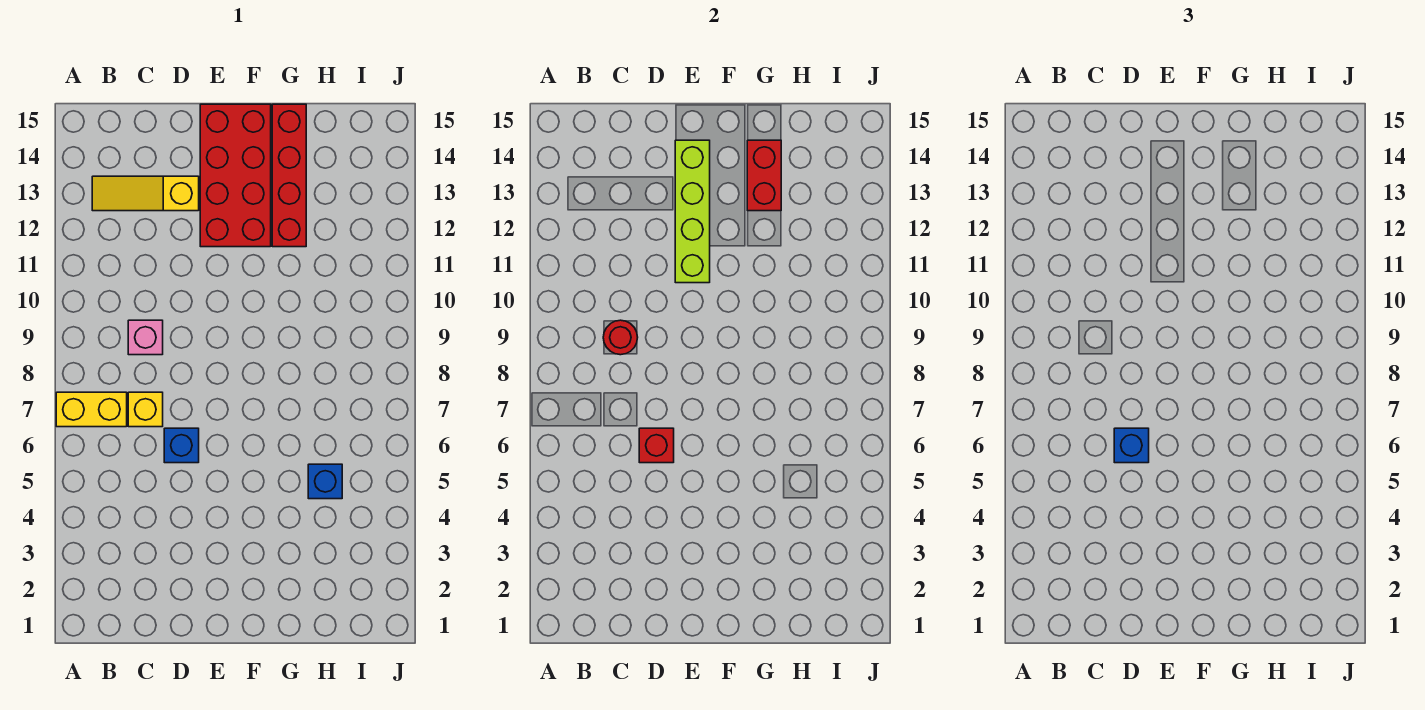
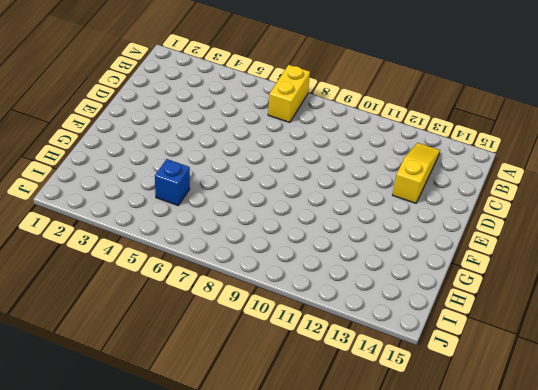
none -> yellow 1x1 brick [128,392,163,427]
none -> pink 1x1 brick [128,320,163,355]
none -> blue 1x1 brick [164,428,199,463]

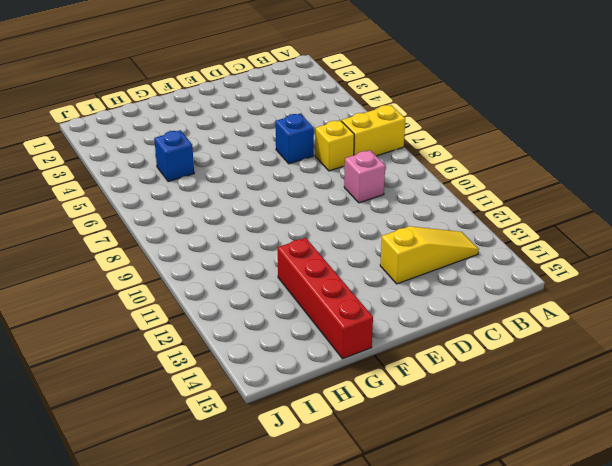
none -> red 2x4 brick [200,104,271,247]
none -> red 1x1 round brick [603,320,638,355]
none -> red 1x1 brick [639,428,674,463]

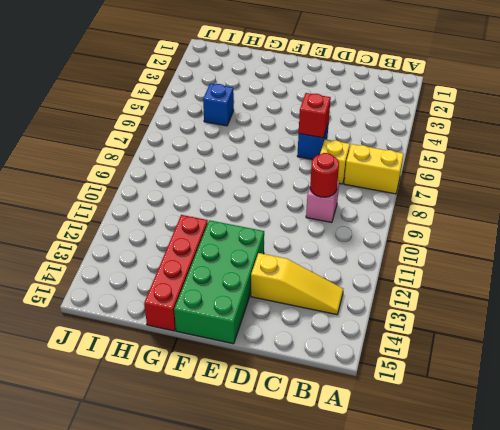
green 2x4 brick [174,220,264,344] -> red 2x4 brick [200,104,271,247]
none -> lime 1x4 brick [675,140,710,283]
none -> red 1x2 brick [747,140,781,211]
none -> blue 1x1 brick [1114,428,1149,463]

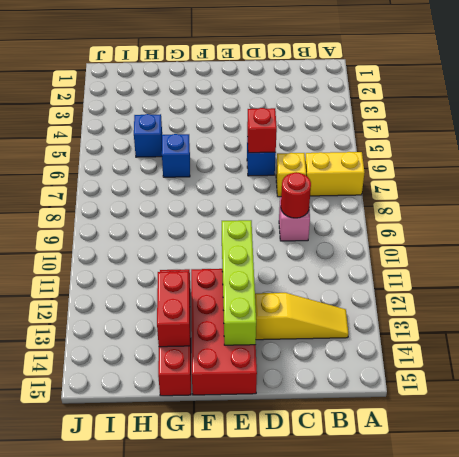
blue 1x1 brick [162,134,190,177] -> blue 1x1 brick moved to [1114,428,1149,463]

